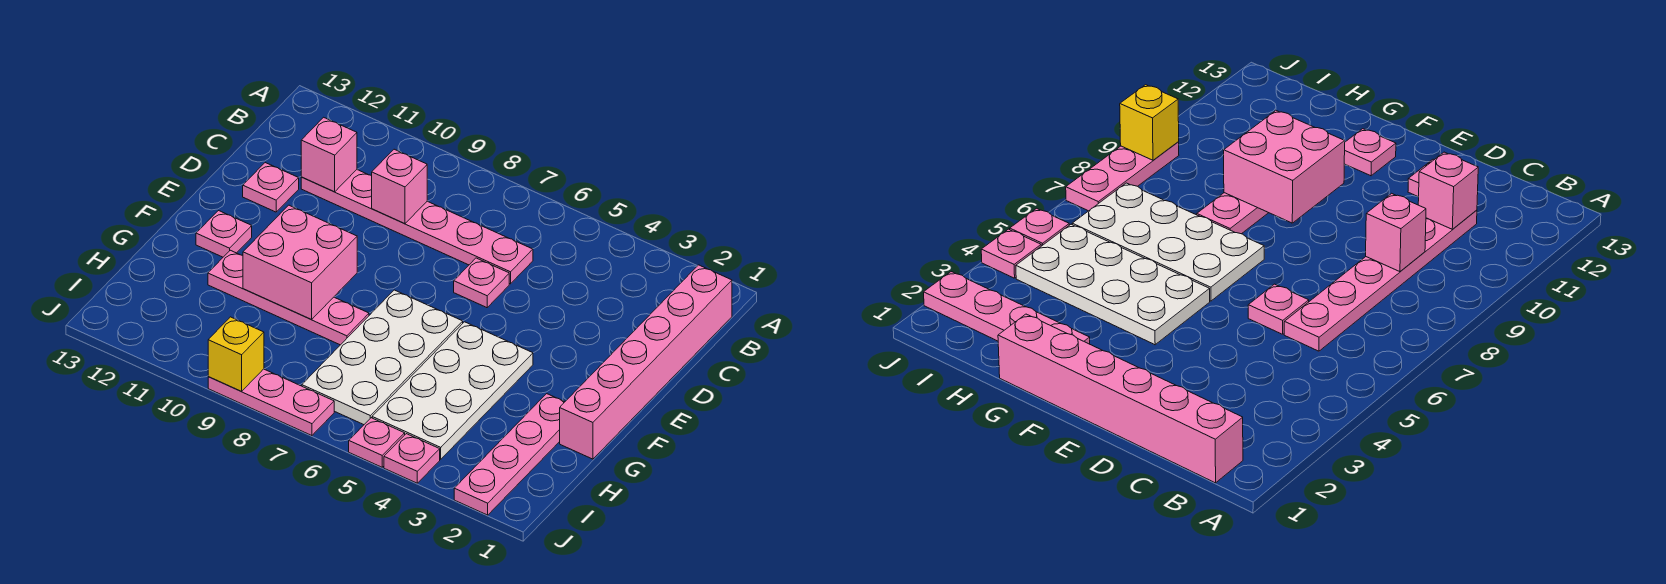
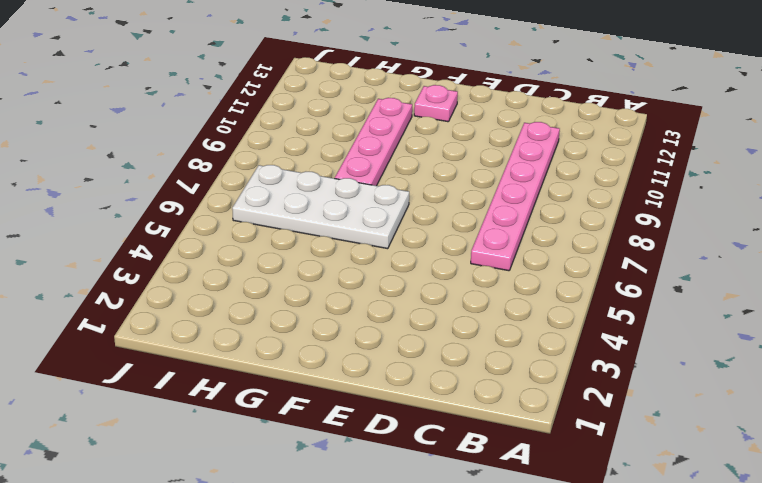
none -> pink 1x6 brick [560,265,732,459]
none -> pink 1x1 plate [454,258,509,308]
none -> pink 1x1 plate [243,163,299,212]

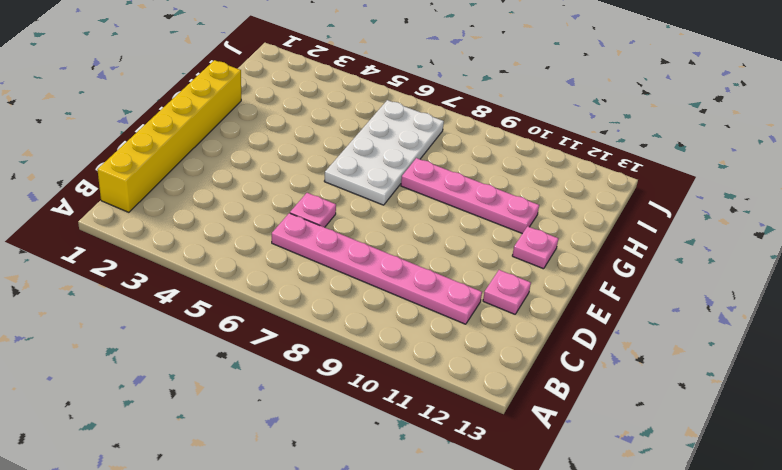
yellow 1x6 brick [97,60,241,212] -> pink 1x6 brick [560,265,732,459]
none -> white 2x4 plate [372,322,533,459]
none -> pink 1x4 plate [454,394,564,515]
none -> pink 1x1 plate [384,434,440,483]

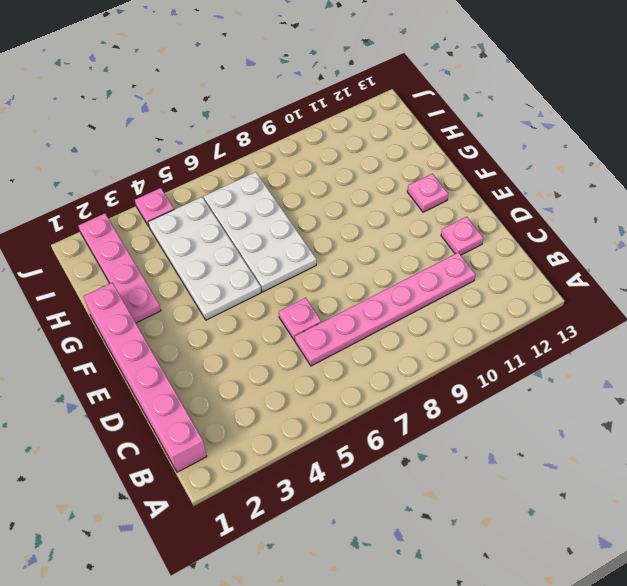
none -> pink 1x4 plate [208,250,369,345]
none -> pink 1x1 plate [349,418,405,467]
none -> pink 1x3 plate [208,369,334,436]

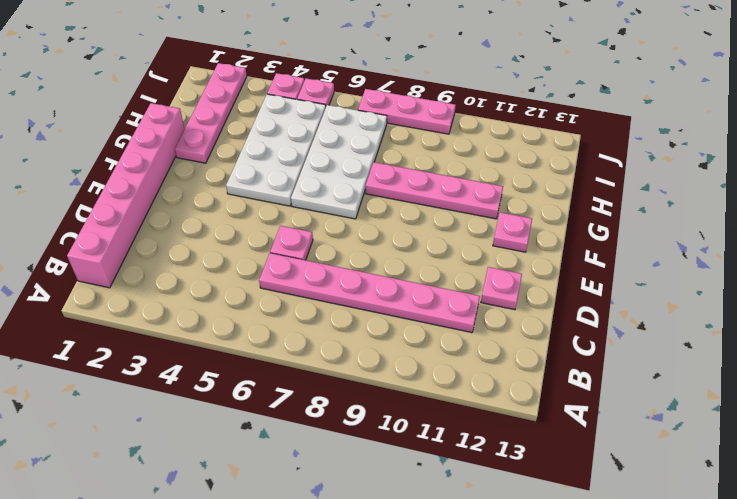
none -> pink 1x1 brick [372,149,427,224]
none -> pink 1x1 brick [301,117,357,192]
none -> pink 2x2 brick [243,205,357,320]

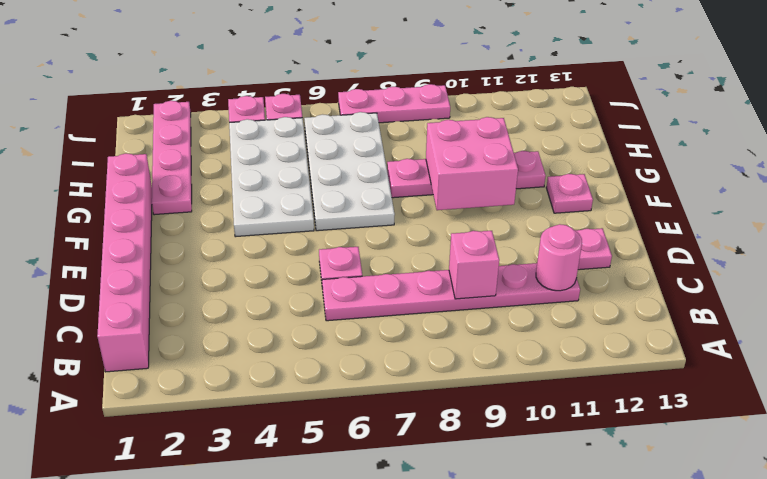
pink 1x1 round brick [536,224,582,291] -> pink 1x1 brick [301,117,357,192]
none -> yellow 1x1 brick [208,317,264,391]

